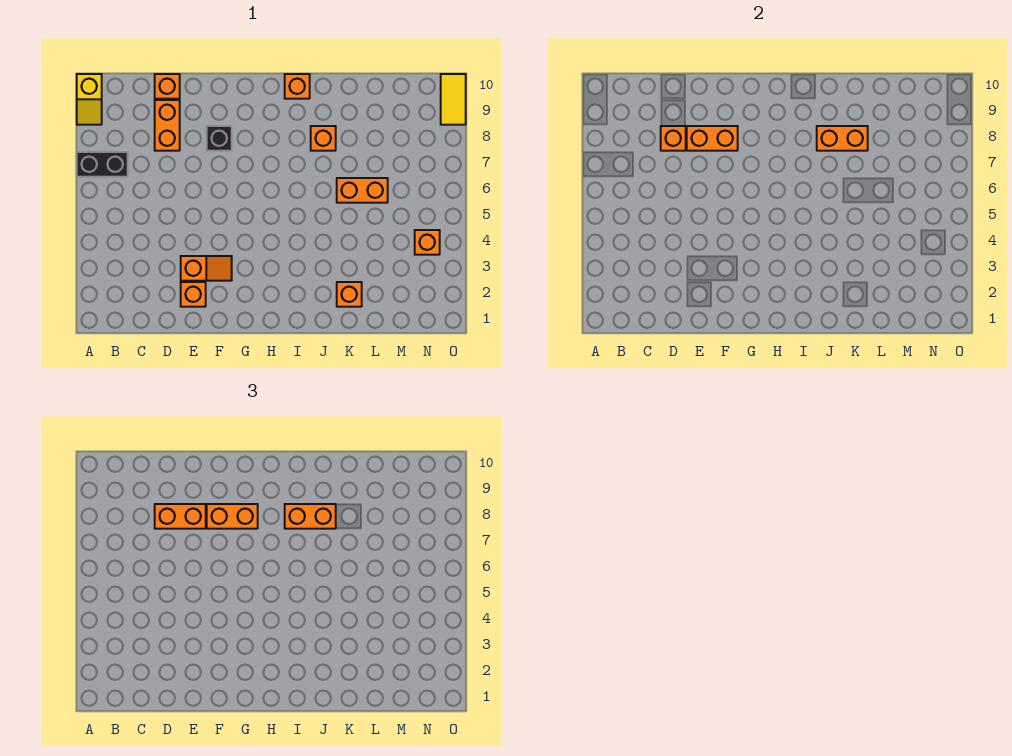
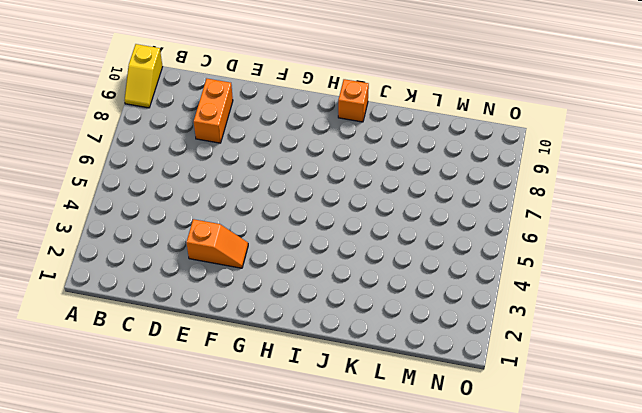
none -> black 1x2 brick [77,152,128,177]
none -> orange 1x1 brick [155,74,180,99]
none -> orange 1x1 brick [181,282,206,307]

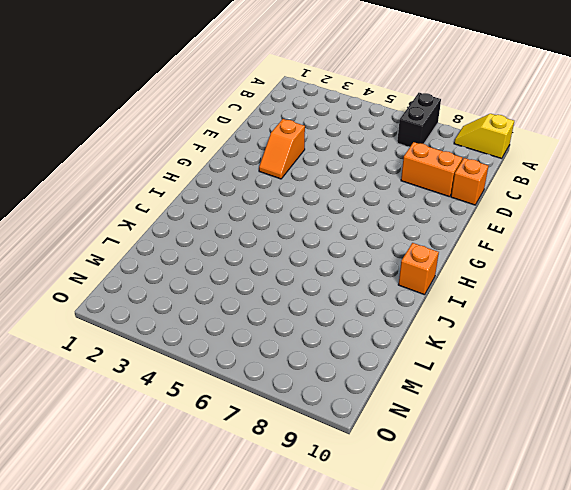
none -> orange 1x1 brick [181,282,206,307]
none -> black 1x1 brick [207,126,232,151]
none -> orange 1x1 brick [311,126,336,151]

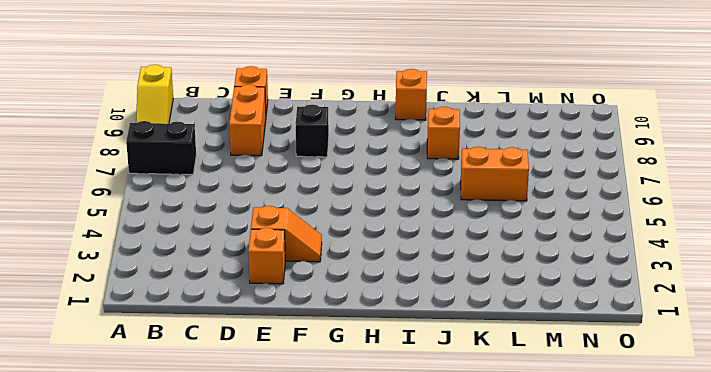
none -> orange 1x1 brick [337,282,362,307]
none -> orange 1x1 brick [415,230,440,255]
none -> yellow 1x2 tile [441,74,466,125]

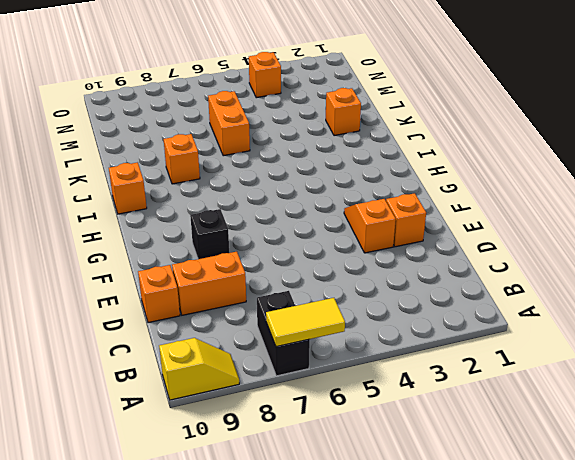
yellow 1x2 tile [266,298,345,347] -> yellow 1x2 tile moved to [441,74,466,125]
none -> orange 1x1 brick [661,126,686,151]
none -> orange 1x2 brick [687,126,738,151]
none -> orange 1x2 brick [817,126,868,151]

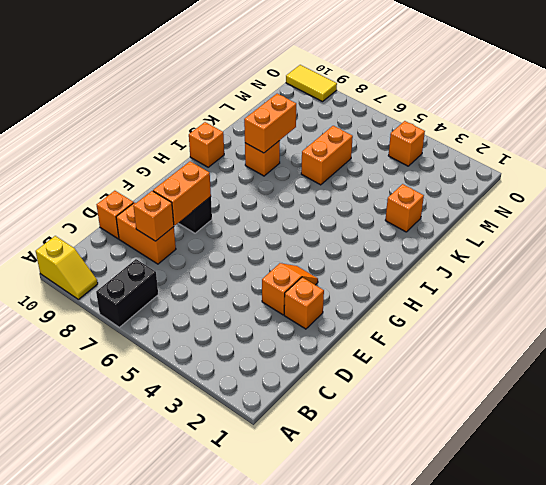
none -> orange 1x2 brick [155,504,206,529]
none -> orange 1x2 brick [207,504,258,529]
none -> orange 1x2 brick [285,504,336,529]

